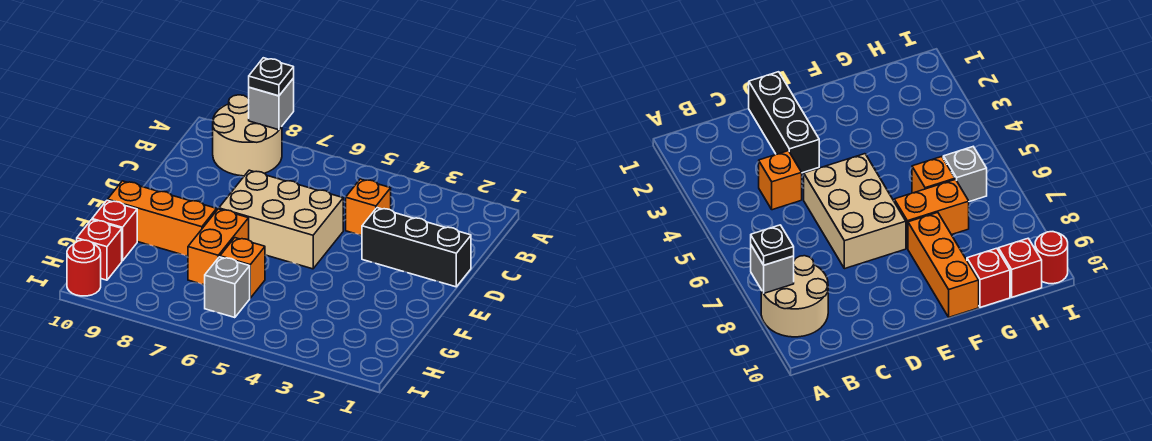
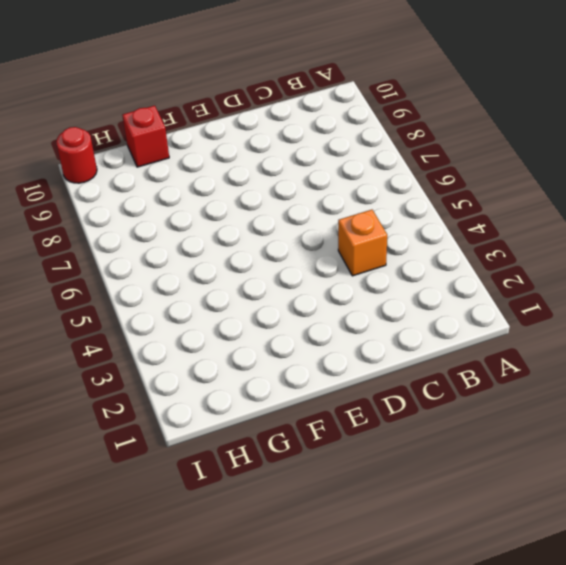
none -> tan 2x2 round brick [213,95,282,176]
none -> black 1x3 brick [362,208,471,287]
none -> tan 2x3 brick [219,170,343,269]

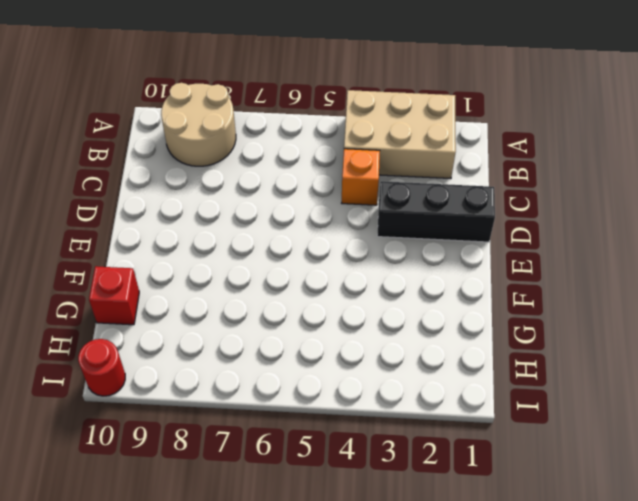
tan 2x3 brick [344,90,456,179] -> tan 2x3 brick moved to [219,170,343,269]
none -> orange 1x2 brick [188,209,249,285]
none -> orange 1x3 brick [108,181,217,256]
none -> orange 1x1 brick [220,238,265,298]

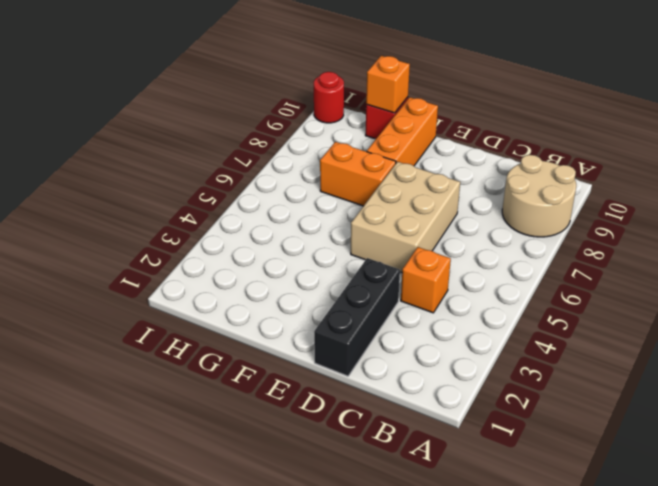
orange 1x1 brick [366,56,410,113] -> orange 1x1 brick moved to [220,238,265,298]
none -> grey 1x1 brick [205,257,250,318]
none -> red 1x1 brick [77,220,122,280]
none -> grey 1x1 brick [249,78,294,130]

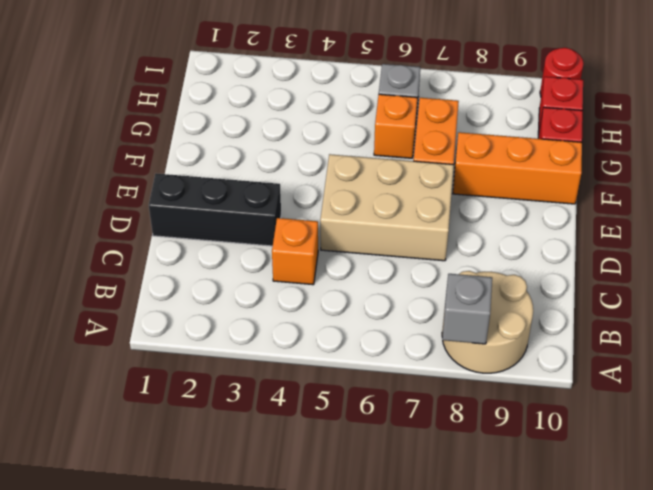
none -> black 1x1 plate [249,58,294,96]

